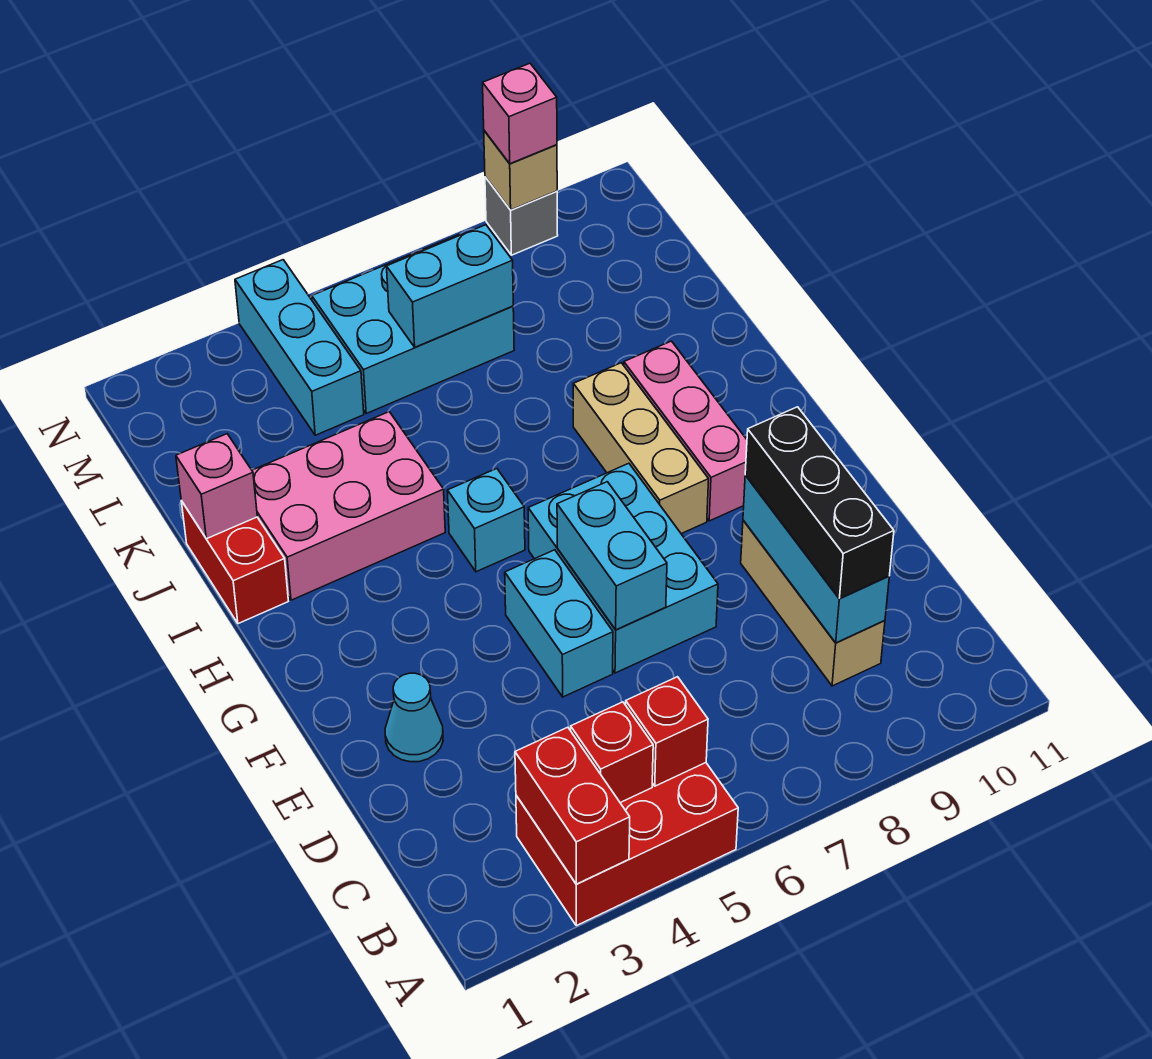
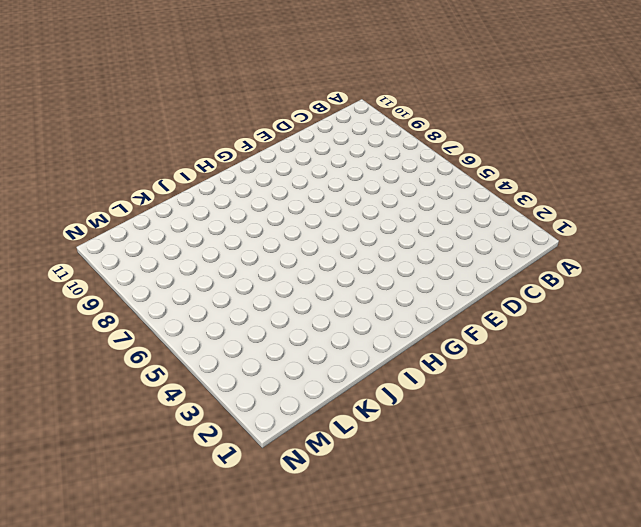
none -> red 2x3 brick [516,763,738,926]
none -> tan 1x3 brick [741,520,885,686]
none -> cyan 1x1 cone [385,673,443,762]

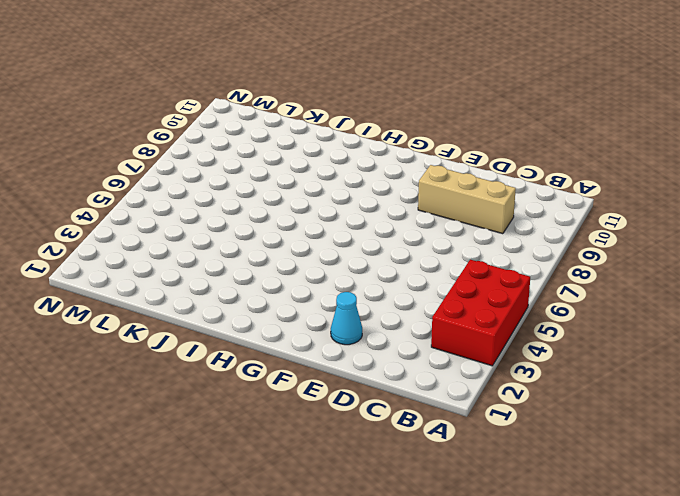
none -> cyan 1x2 brick [505,550,613,697]
none -> cyan 2x3 brick [528,463,718,673]
none -> tan 1x3 brick [573,363,709,534]

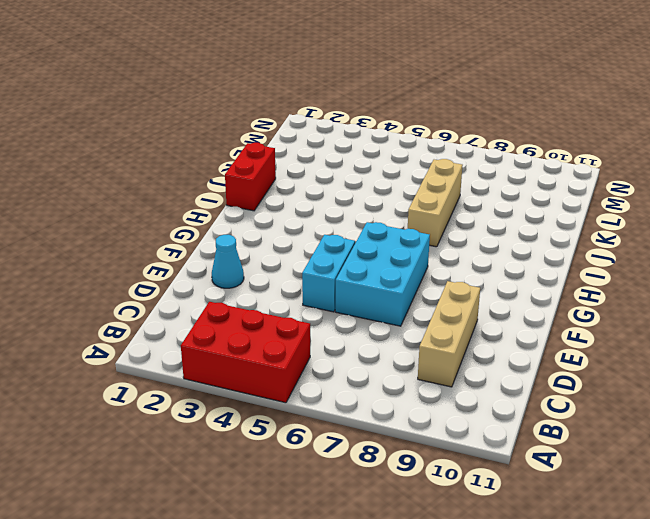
tan 1x3 brick [408,159,463,247] -> tan 1x3 brick moved to [573,363,709,534]
none -> pink 1x3 brick [624,341,747,521]
none -> cyan 1x1 brick [447,469,525,572]
none -> pink 2x3 brick [252,412,445,600]

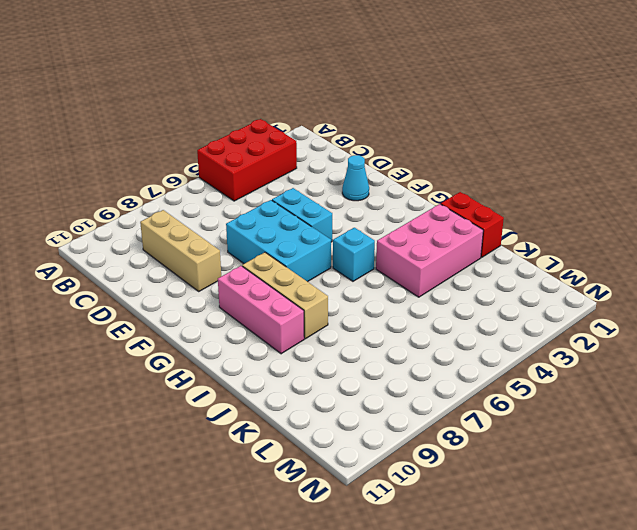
none -> cyan 1x3 brick [235,260,364,435]
none -> cyan 2x3 brick [312,234,514,414]
none -> grey 1x1 brick [485,177,558,255]

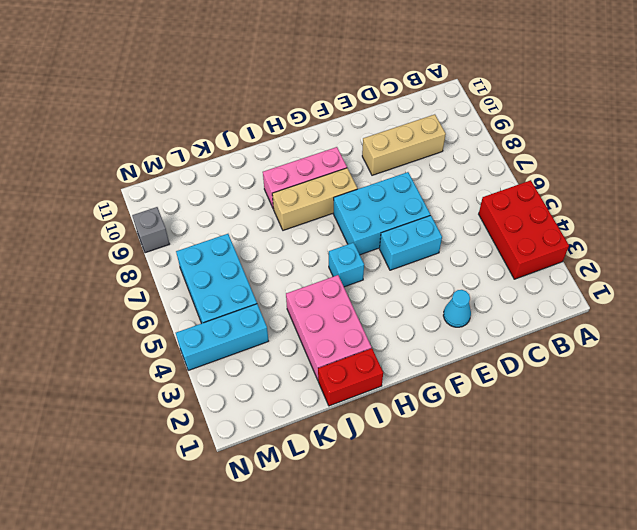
none -> red 1x2 brick [515,727,630,884]
none -> red 1x1 brick [571,702,653,803]
none -> red 1x1 brick [626,677,708,786]

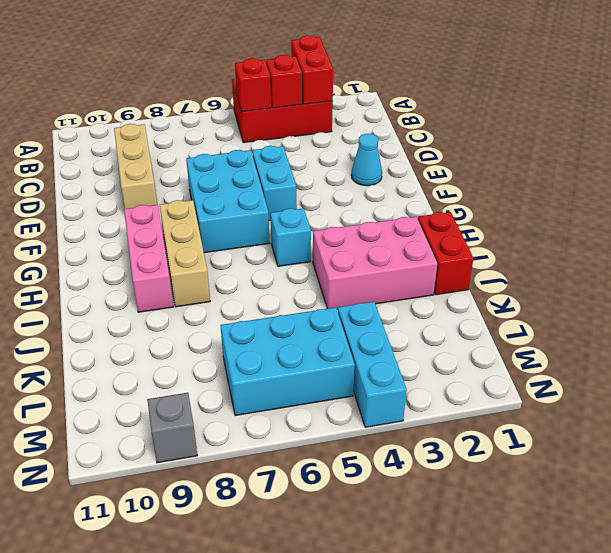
none -> cyan 1x3 brick [743,475,889,643]
none -> cyan 1x2 brick [557,482,667,630]
none -> pink 1x1 brick [176,434,257,539]

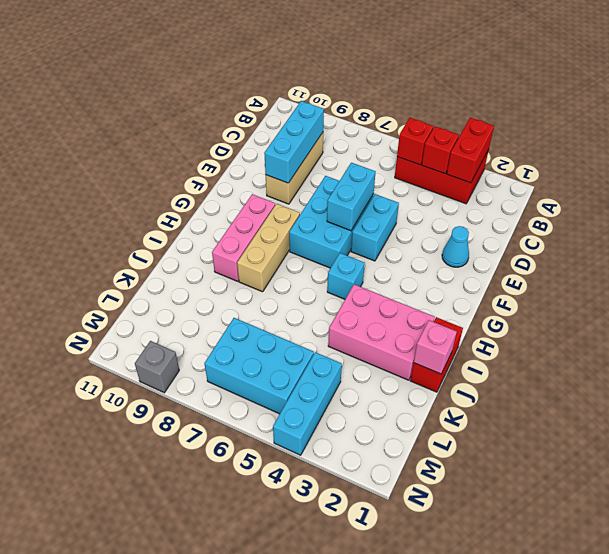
none -> cyan 1x2 brick [387,225,513,347]
none -> tan 1x1 brick [484,131,557,210]
none -> black 1x3 brick [745,407,894,599]

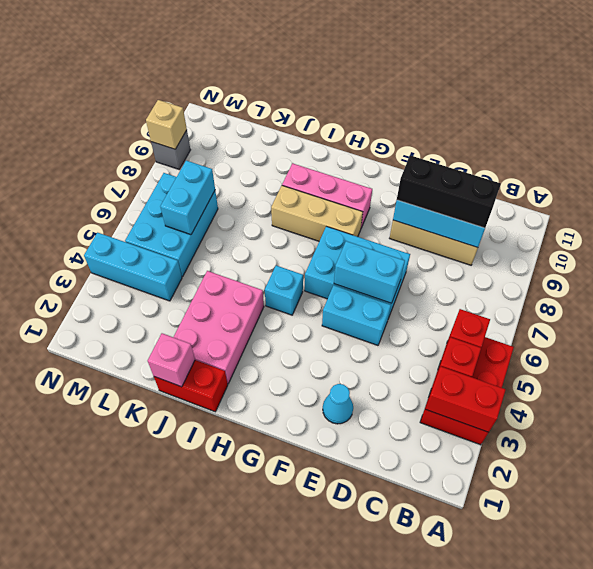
none -> pink 1x1 brick [483,63,557,164]

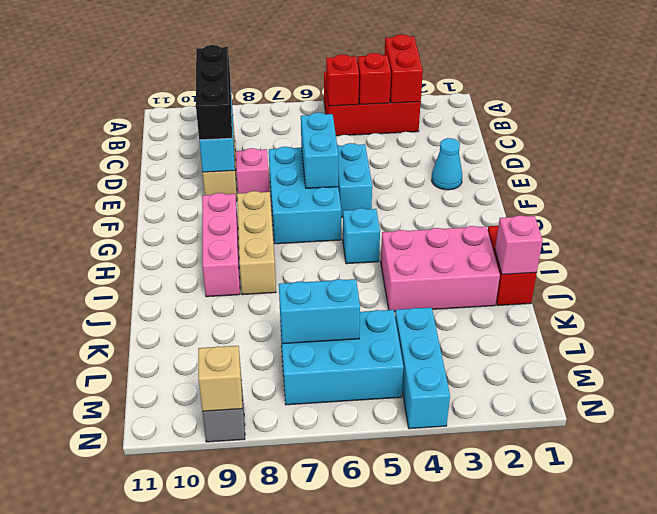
pink 1x1 brick [236,148,269,193] -> pink 1x1 brick moved to [483,63,557,164]

